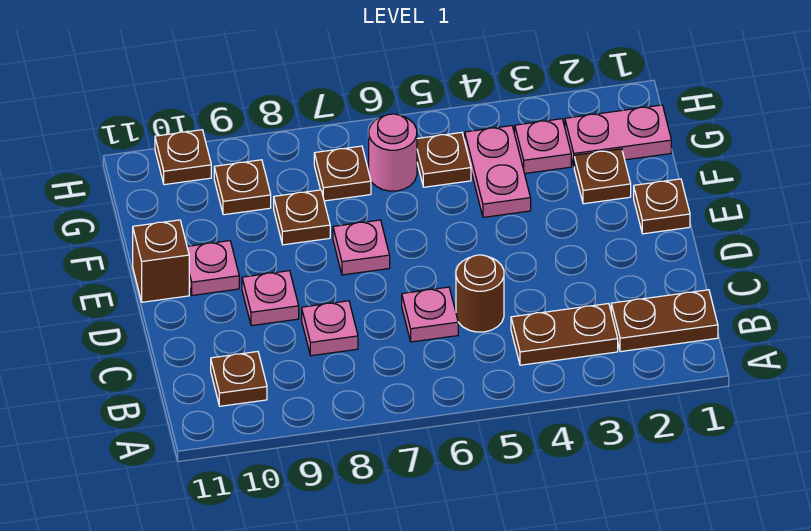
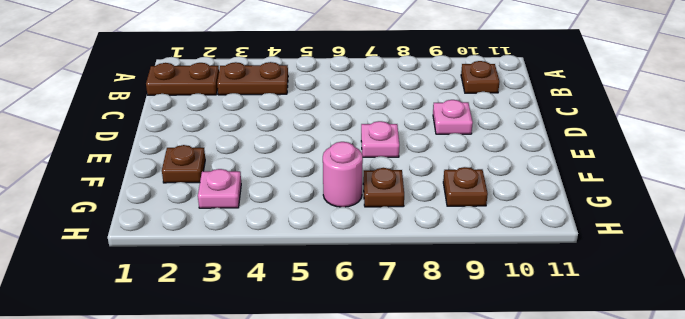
none -> brown 1x1 round brick [456,255,504,332]
none -> pink 1x1 plate [402,287,458,342]
none -> pink 1x1 plate [302,301,358,356]

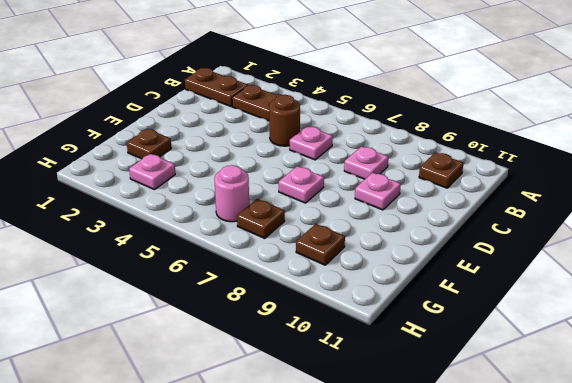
none -> brown 1x1 plate [634,179,690,234]
none -> pink 1x1 plate [187,241,239,295]
none -> brown 1x1 brick [133,220,189,302]

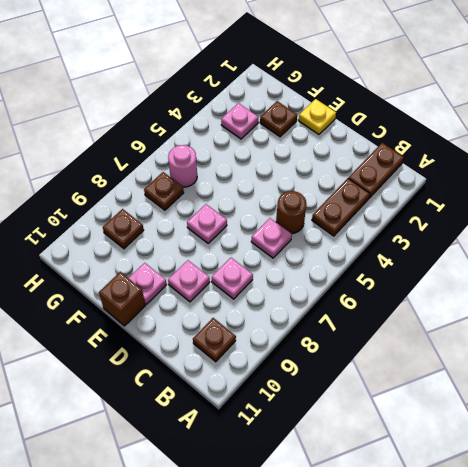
yellow 1x1 plate [299,99,336,134] -> brown 1x1 plate [634,179,690,234]
none -> pink 1x2 plate [465,126,531,217]
none -> brown 1x1 plate [274,190,330,245]
none -> pink 1x2 plate [565,105,671,166]

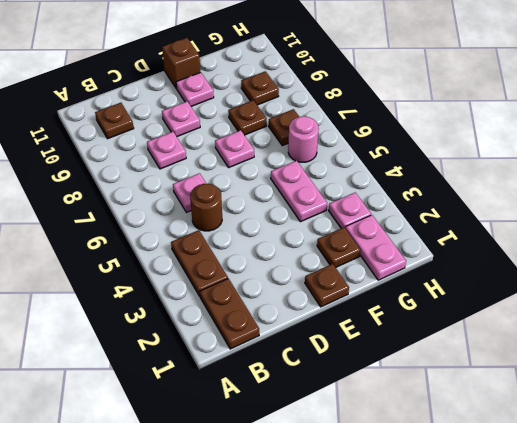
pink 1x2 plate [271,161,327,222] -> pink 1x2 plate turned to [465,126,531,217]
none -> brown 1x1 plate [417,132,471,187]
none -> brown 1x1 plate [155,130,211,185]

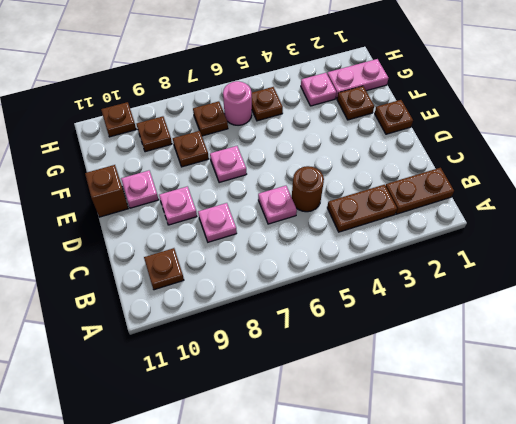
none -> pink 1x2 plate [465,126,531,217]

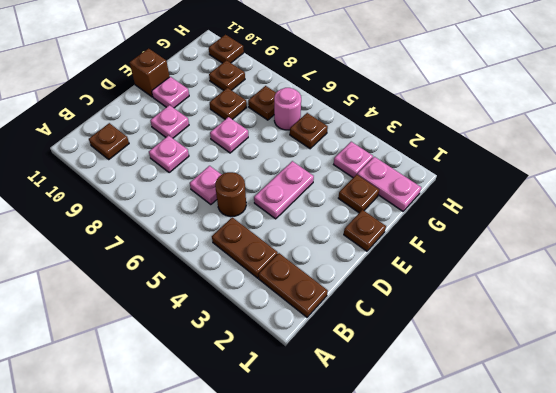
pink 1x2 plate [254,161,314,219] -> pink 1x2 plate moved to [465,126,531,217]

